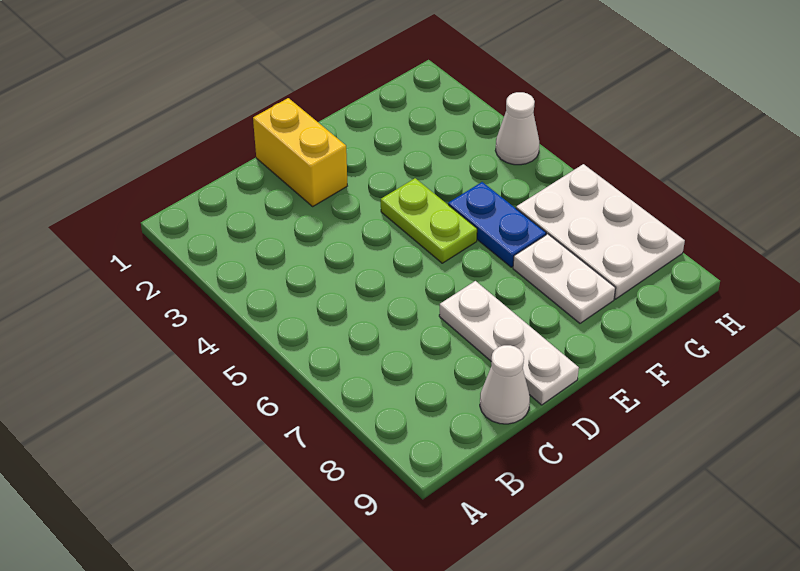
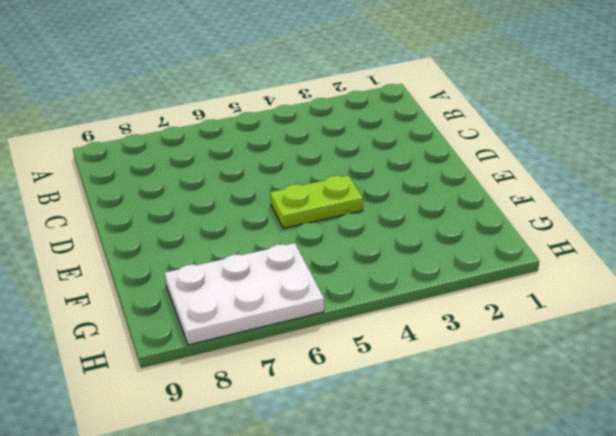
none -> white 1x1 cone [480,345,530,424]
none -> yellow 1x2 brick [253,98,347,206]

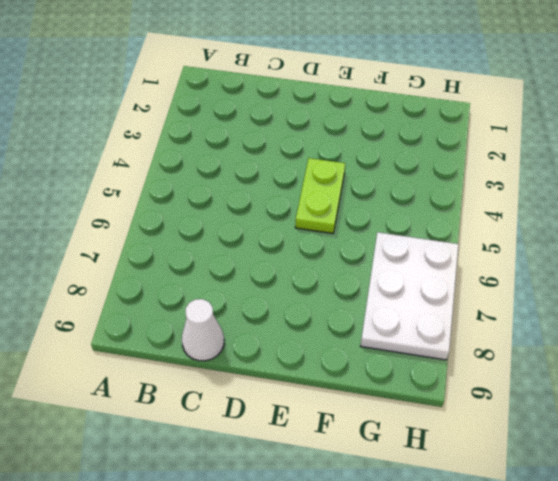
none -> yellow 1x2 brick [253,98,347,206]
none -> white 1x3 plate [439,281,579,405]

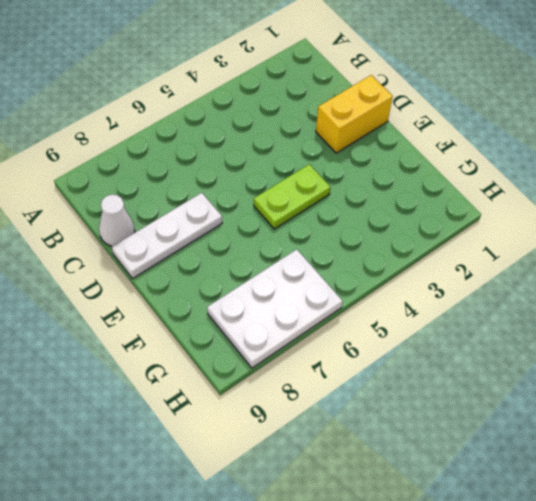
none -> blue 1x2 plate [448,182,546,267]
none -> white 1x2 plate [513,234,616,323]

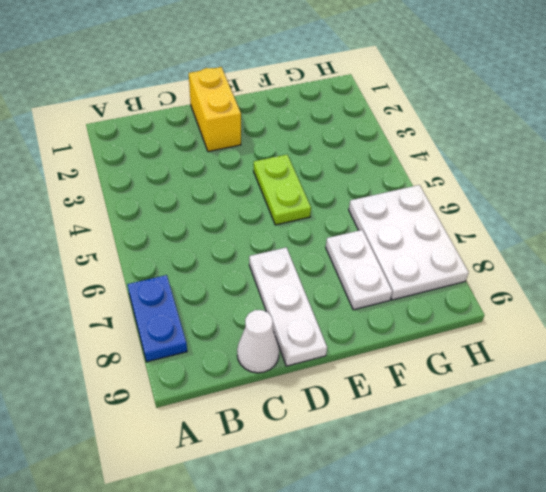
blue 1x2 plate [127,275,187,362] -> blue 1x2 plate moved to [448,182,546,267]
none -> white 1x1 cone [495,92,539,165]

